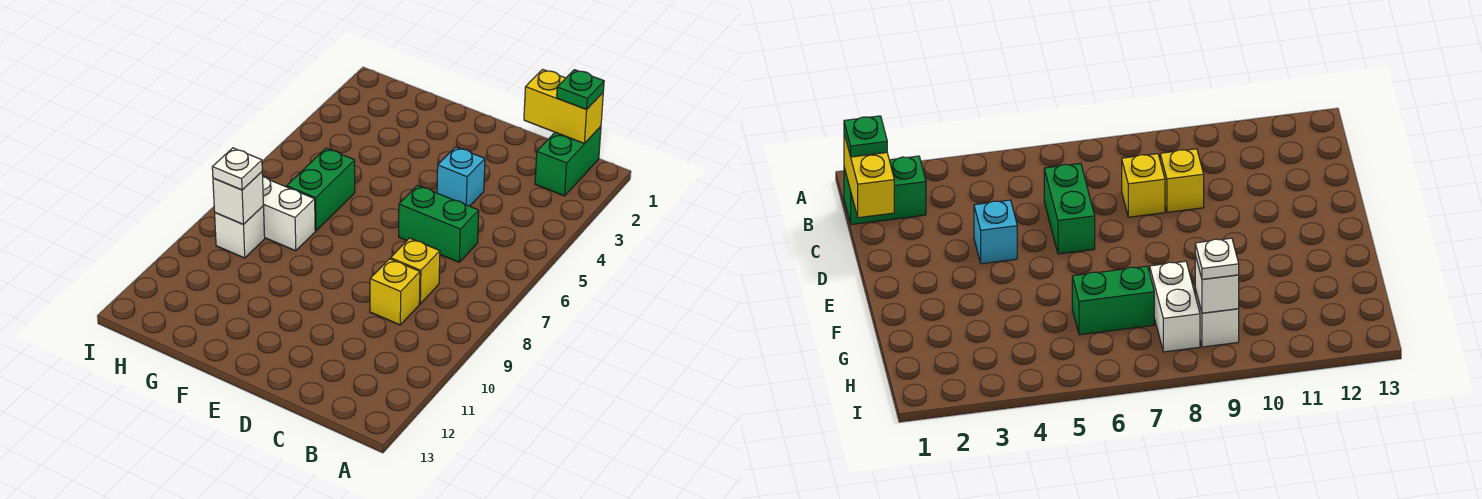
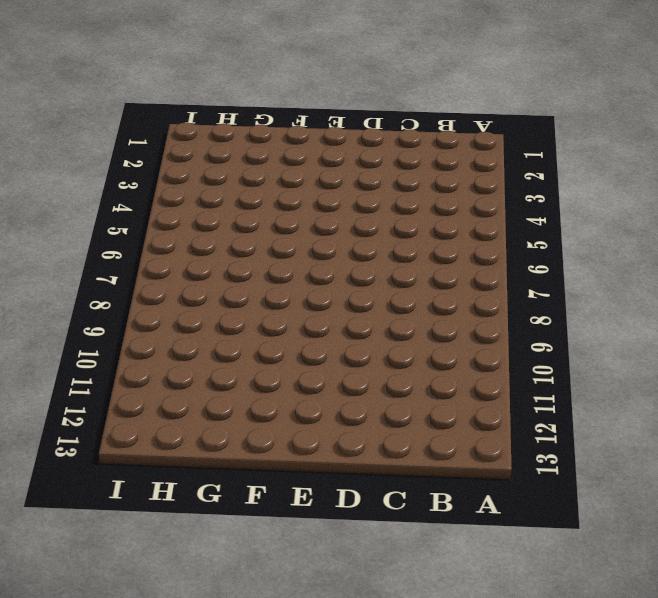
none -> green 1x2 brick [535,126,601,196]
none -> green 1x2 brick [399,185,479,262]
none -> yellow 1x1 brick [390,238,440,304]

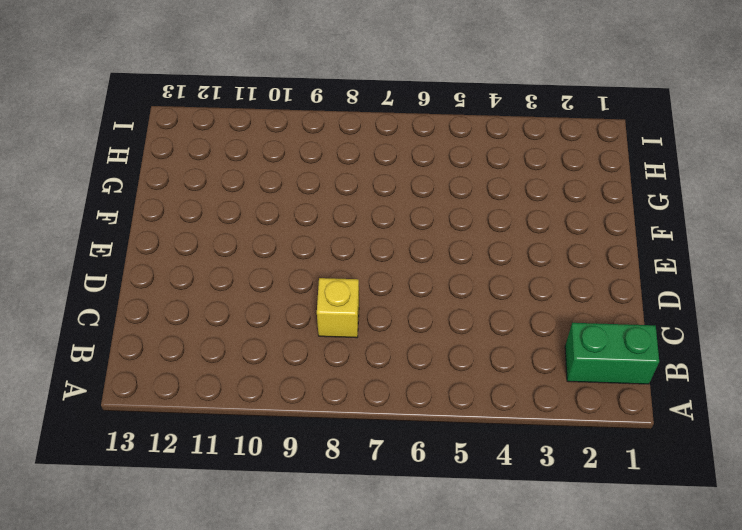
none -> green 1x2 brick [399,185,479,262]
none -> yellow 1x1 brick [370,259,420,325]
none -> cyan 1x1 brick [437,147,485,206]

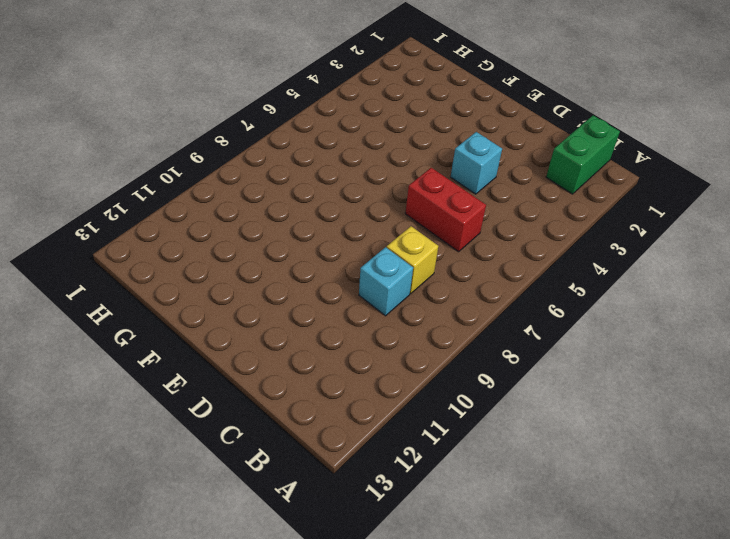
red 1x2 brick [405,168,486,252] -> green 1x2 brick [399,185,479,262]
cyan 1x1 brick [359,247,413,316] -> yellow 1x1 brick [370,259,420,325]
none -> green 1x2 brick [287,148,355,231]
none -> white 1x2 brick [263,177,315,251]
none -> white 1x1 brick [215,206,265,258]

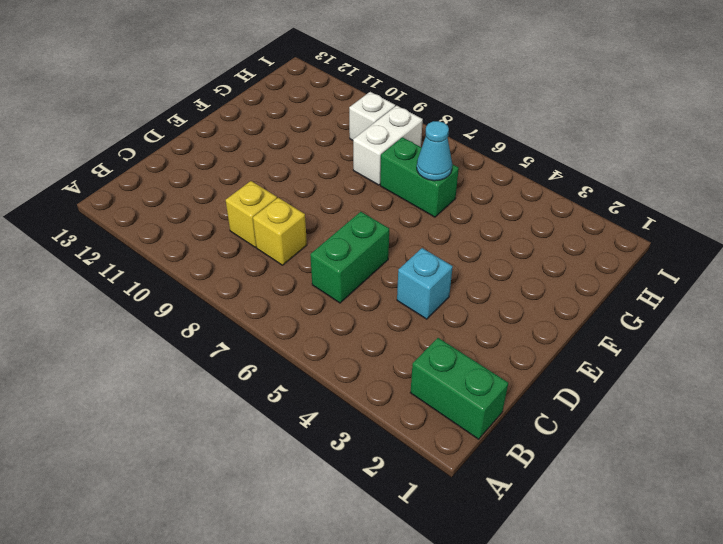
cyan 1x1 cone [417,121,452,181] -> none
none -> yellow 1x2 brick [524,69,603,144]
none -> white 1x1 brick [213,172,263,225]
none -> green 1x1 plate [557,70,604,110]

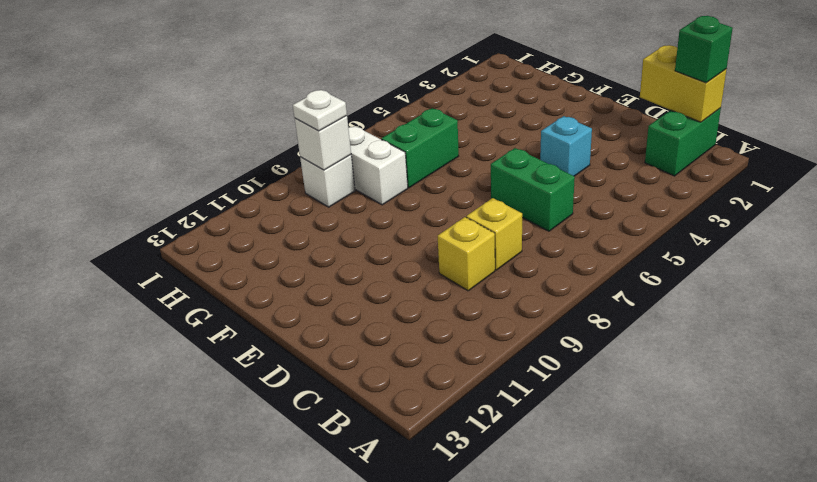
green 1x1 brick [675,16,733,83] -> green 1x1 plate [557,70,604,110]

